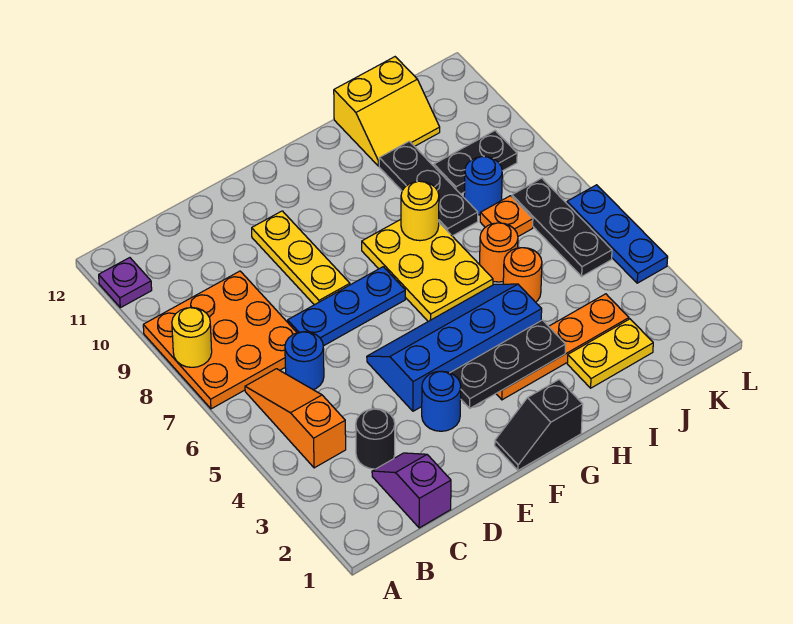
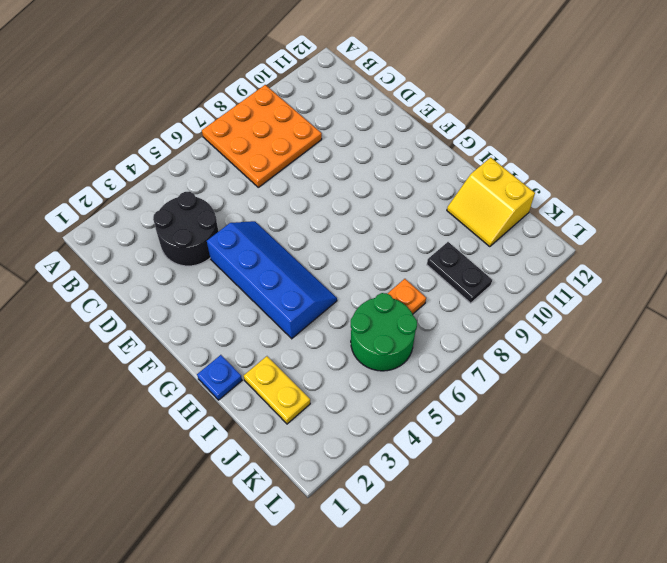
black 2x2 round brick [153,192,219,266] -> black 1x1 round brick [356,409,395,469]
blue 1x1 plate [197,355,242,400] -> none
green 2x2 round brick [351,293,417,371] -> black 1x3 plate [512,178,612,276]
none -> purple 1x1 plate [99,258,152,308]
none -> orange 1x3 slope [245,369,346,468]
none -> purple 1x2 slope [372,453,451,528]

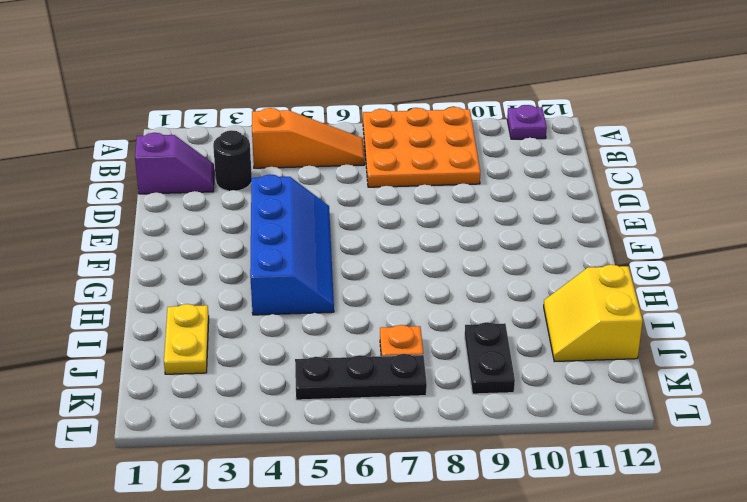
none -> blue 1x1 round brick [285,332,324,390]
none -> blue 1x3 plate [288,267,405,346]
none -> blue 1x1 round brick [422,371,461,431]

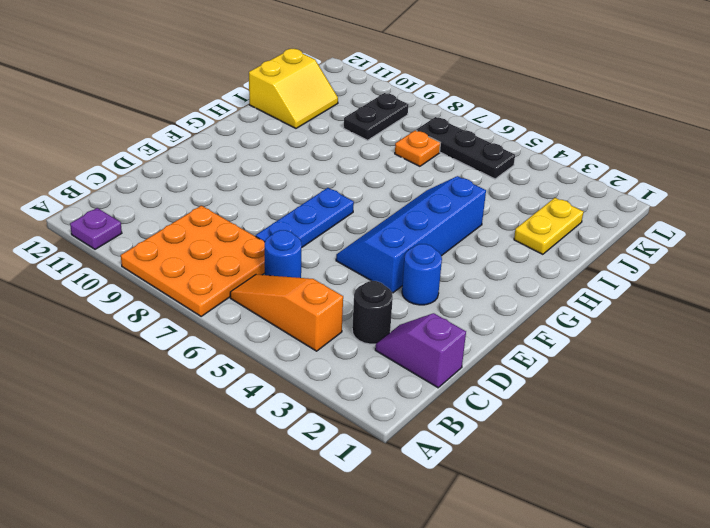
none -> yellow 1x3 plate [252,211,350,305]
none -> black 1x2 slope [495,380,583,470]
none -> orange 1x4 plate [496,294,629,400]

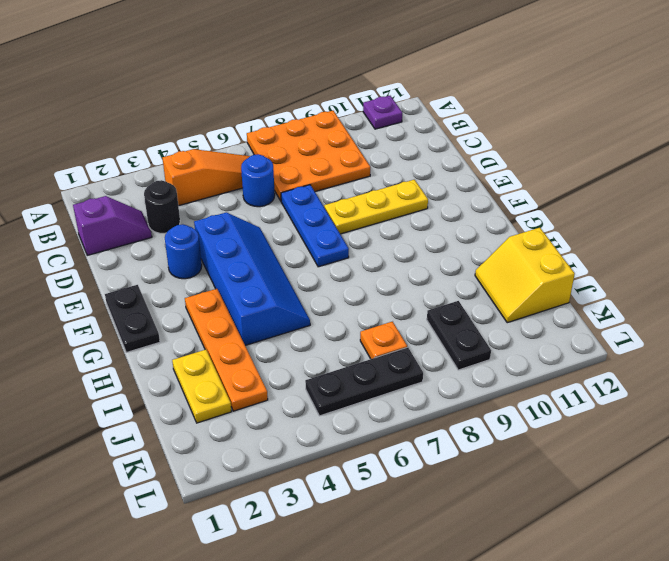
black 1x2 plate [105,285,160,353] -> black 1x2 slope [495,380,583,470]
none -> yellow 2x3 plate [362,220,493,321]
none -> orange 1x1 round brick [503,248,542,302]
none -> orange 1x1 round brick [480,223,518,282]

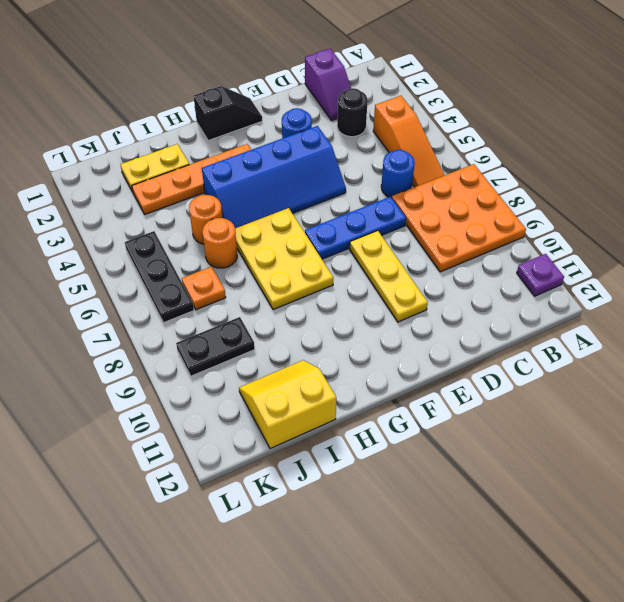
none -> black 1x3 plate [379,141,478,236]
none -> blue 1x1 round brick [464,157,502,215]
none -> blue 1x3 plate [567,185,668,283]

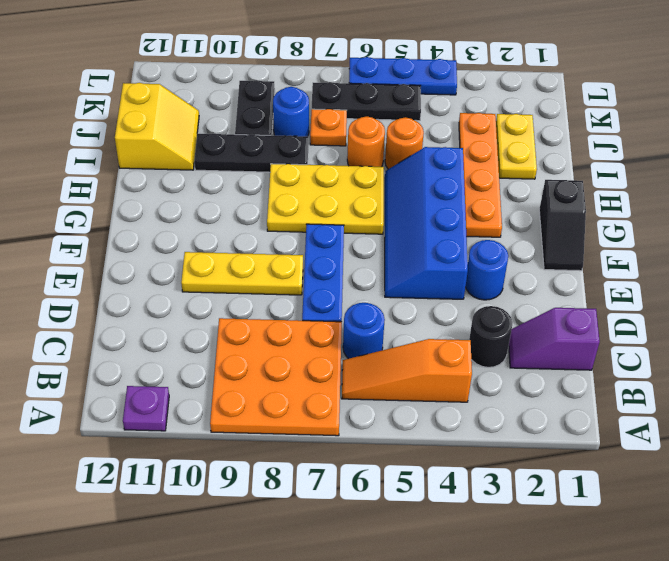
none -> yellow 1x1 round brick [172,308,212,367]
none -> black 1x3 plate [450,320,566,408]
none -> yellow 1x1 round brick [401,181,439,241]

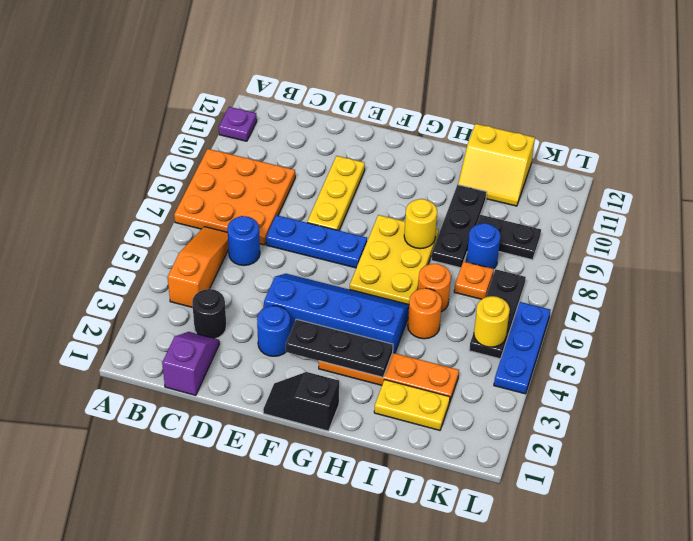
yellow 1x1 round brick [474,296,510,347] -> yellow 1x1 round brick moved to [172,308,212,367]

